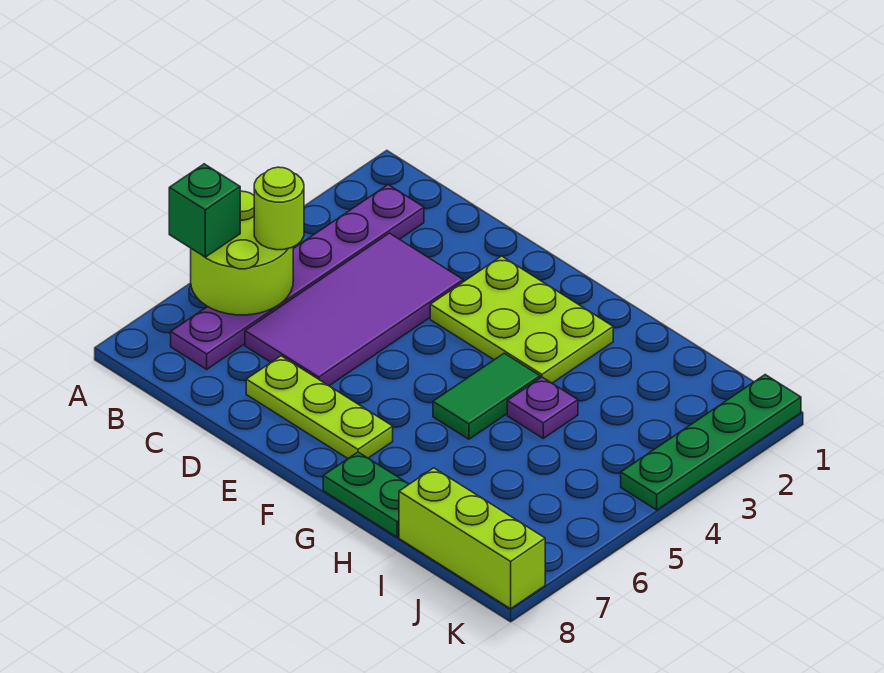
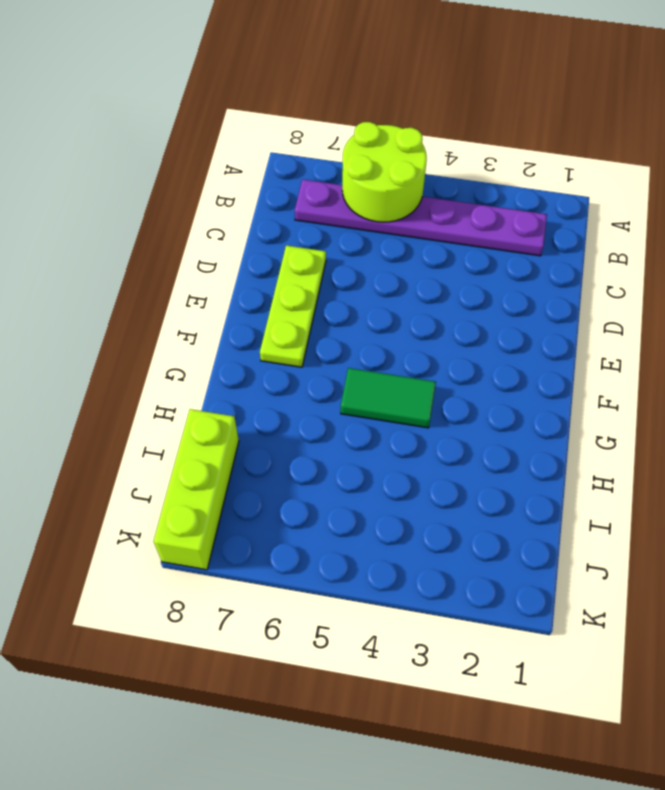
none -> purple 2x4 tile [245,233,463,386]
none -> lime 2x3 plate [430,256,613,383]
none -> green 1x2 plate [323,452,409,537]

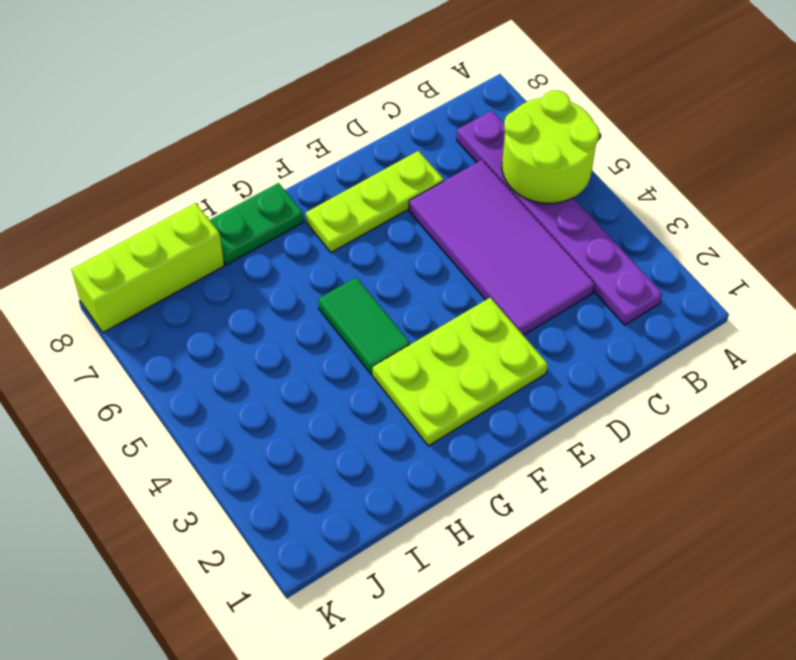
none -> purple 1x1 plate [507,377,578,438]
none -> green 1x4 plate [621,375,801,510]
none -> green 1x1 brick [169,164,240,257]

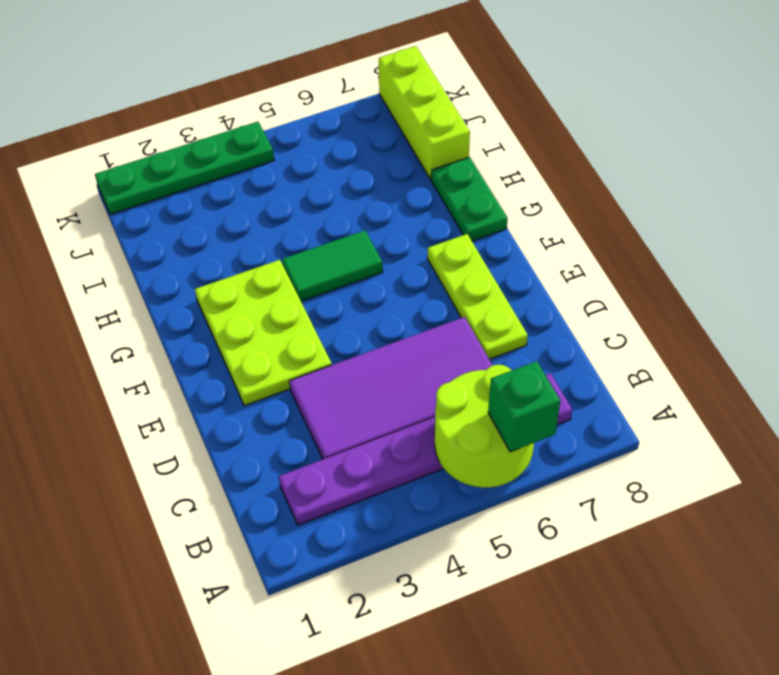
none -> purple 1x1 plate [507,377,578,438]
none -> lime 1x1 round brick [254,167,304,250]

